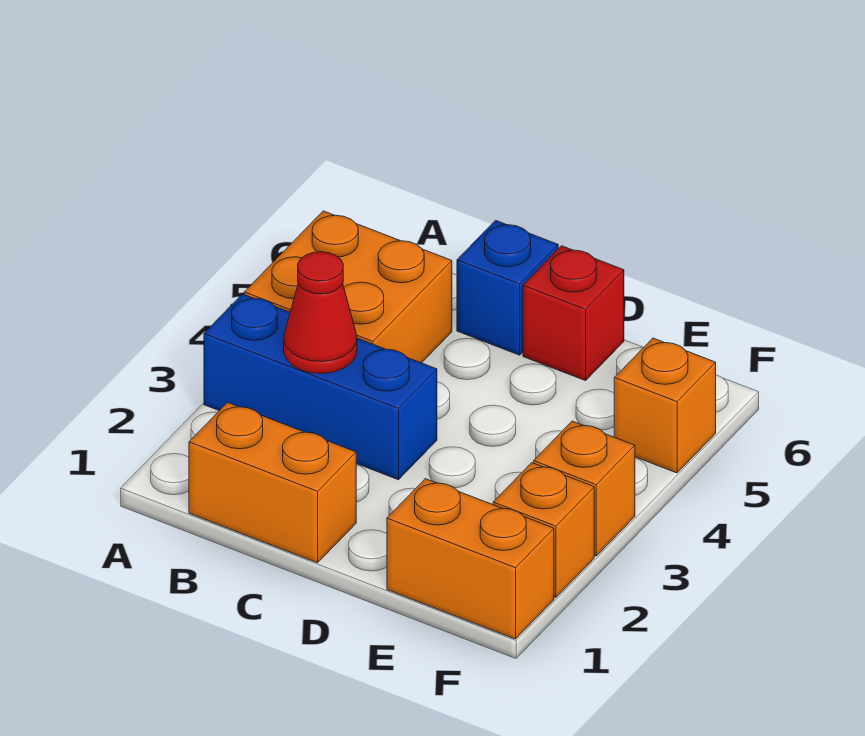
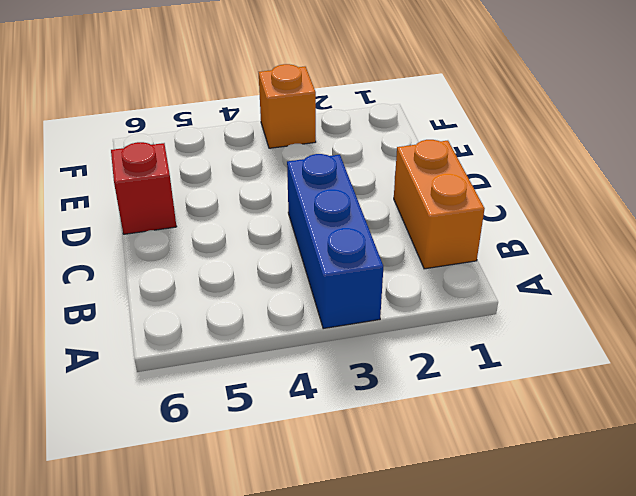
none -> orange 2x2 brick [244,211,452,363]
none -> blue 1x1 brick [457,220,558,355]

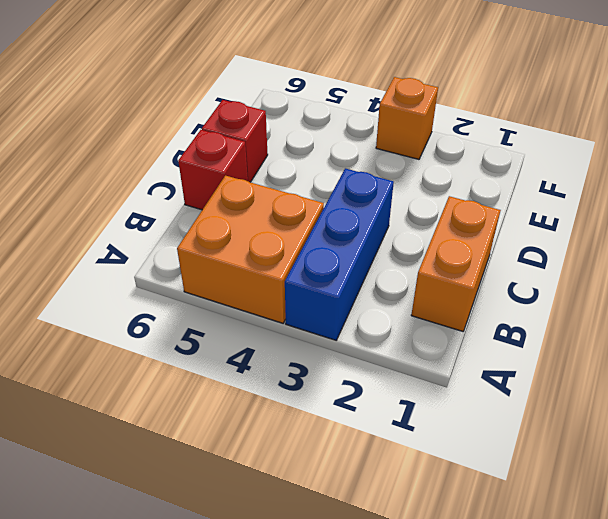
red 1x1 brick [178,130,248,210] -> blue 1x1 brick [457,220,558,355]
none -> orange 1x2 brick [387,479,554,639]
none -> orange 1x1 brick [493,463,594,597]

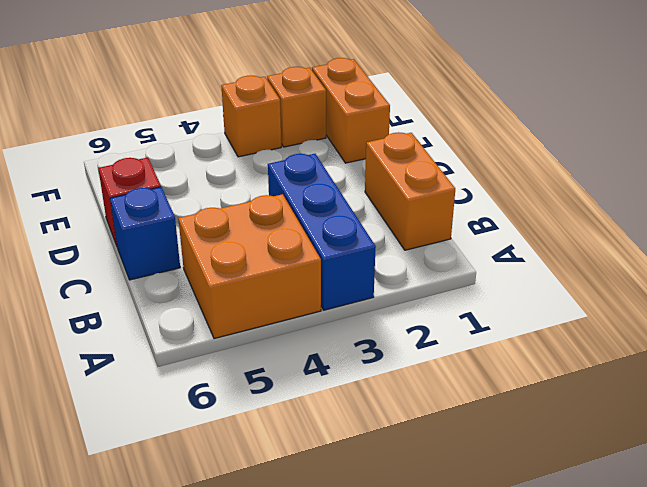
none -> orange 1x1 brick [614,338,716,473]
none -> red 1x1 cone [284,252,357,374]

